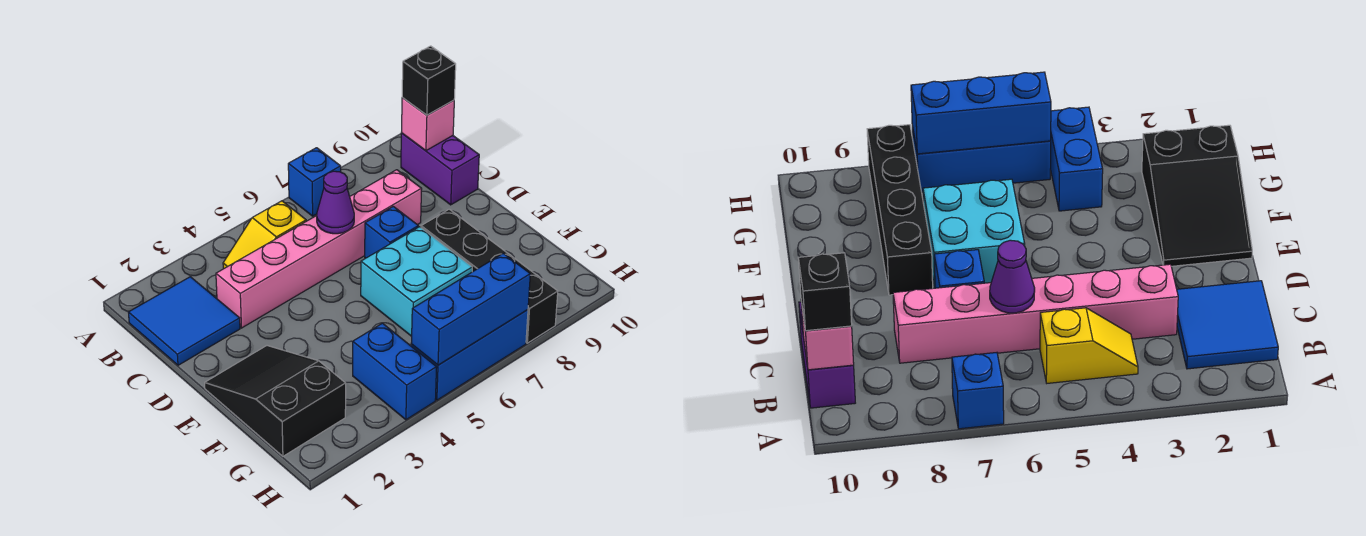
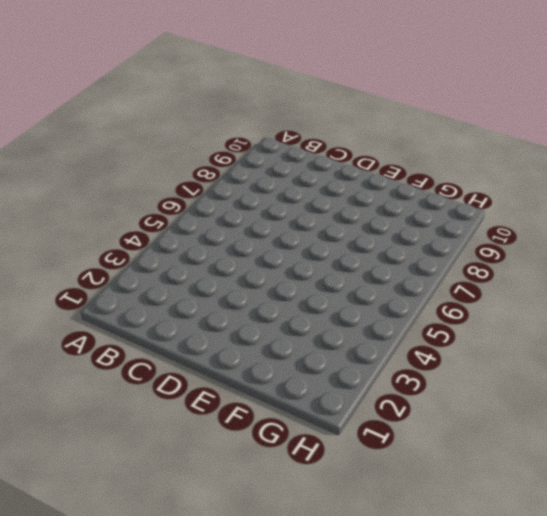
none -> blue 1x1 brick [288,148,341,216]
none -> blue 2x2 tile [128,277,240,365]
none -> yellow 1x2 slope [223,201,306,269]

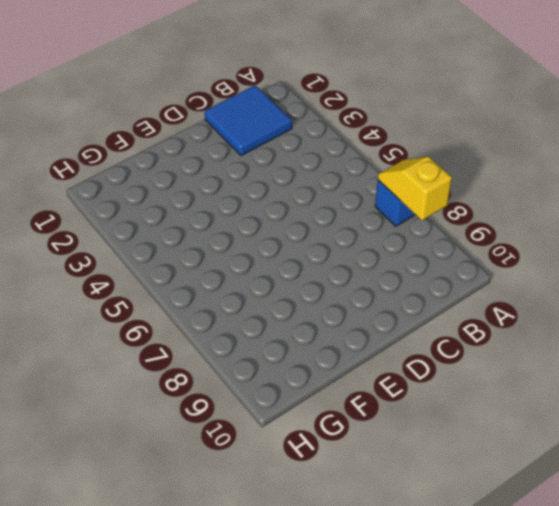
yellow 1x2 slope [378,157,452,220] -> yellow 1x2 slope moved to [223,201,306,269]
none -> purple 1x2 brick [401,133,479,205]
none -> pink 1x6 brick [216,170,422,328]
none -> blue 1x1 brick [365,206,418,258]

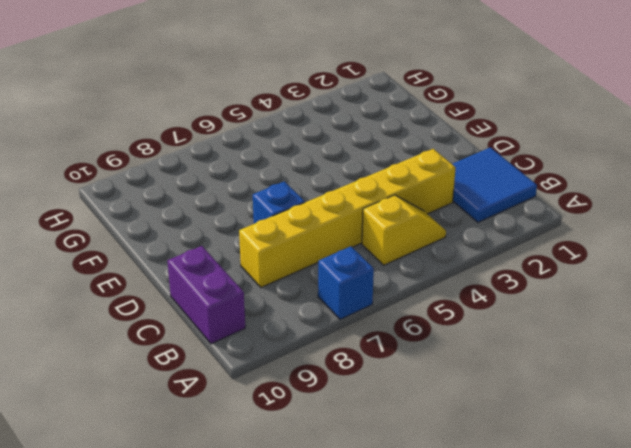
yellow 1x6 brick [239,149,456,287] -> pink 1x6 brick [216,170,422,328]
none -> black 2x3 slope [205,346,346,456]
none -> cyan 2x2 brick [361,227,472,336]
none -> black 1x4 brick [421,209,558,343]

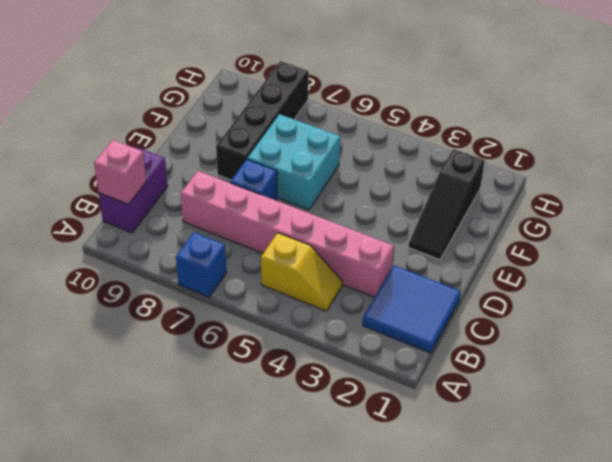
black 1x3 slope [408,149,485,260] -> black 2x3 slope [205,346,346,456]
none -> blue 1x2 brick [353,323,437,420]
none -> blue 1x3 brick [411,310,528,400]
none -> purple 1x1 cone [317,171,354,234]

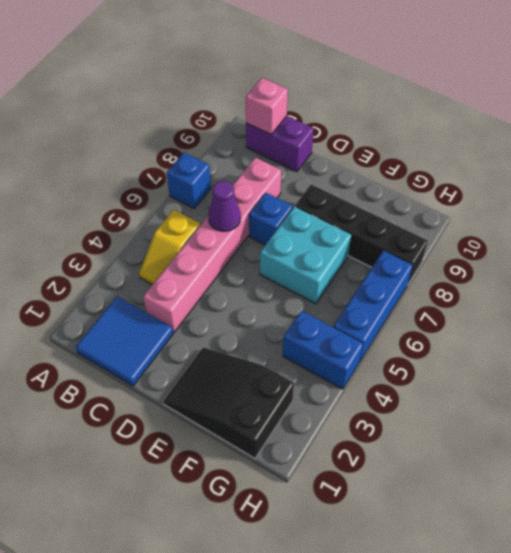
none -> blue 1x3 brick [411,253,530,365]
none -> black 1x1 brick [402,46,456,115]

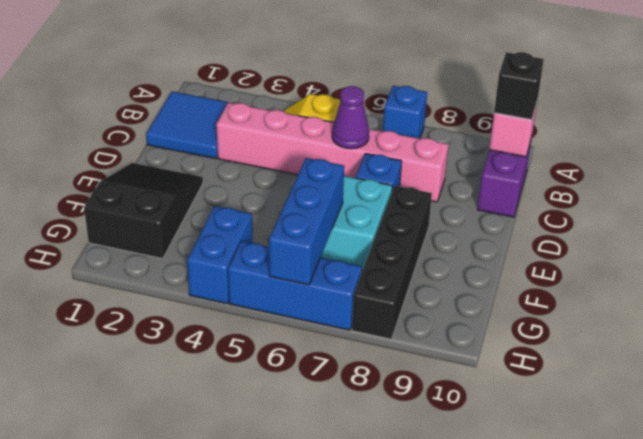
blue 1x3 brick [269,158,344,285] -> blue 1x3 brick turned to [411,253,530,365]

